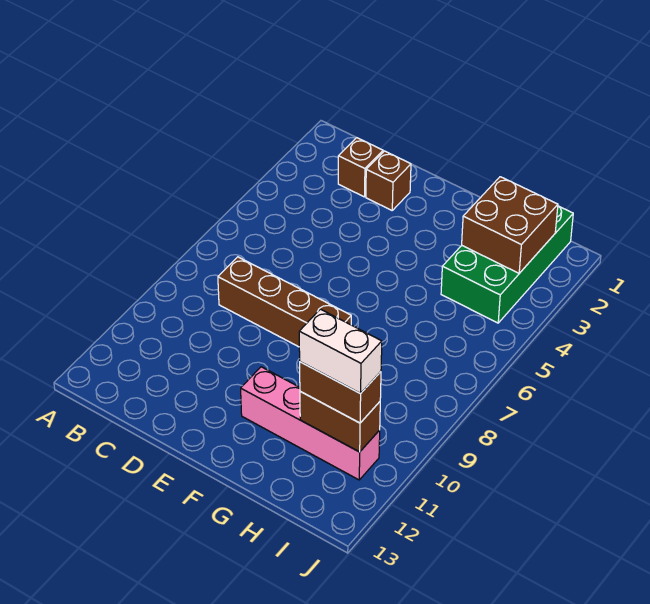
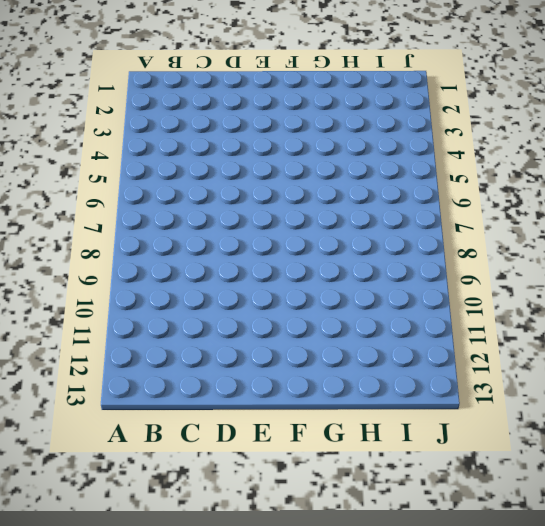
none -> brown 1x1 brick [338,138,383,197]
none -> brown 1x4 brick [218,257,351,347]

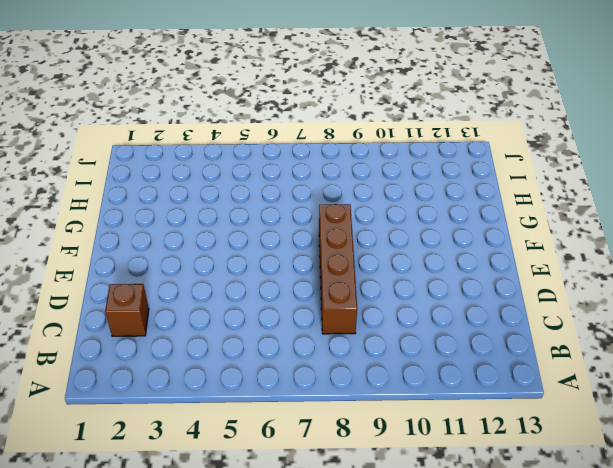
none -> brown 1x1 brick [366,151,411,210]
none -> pink 1x4 brick [241,367,380,480]

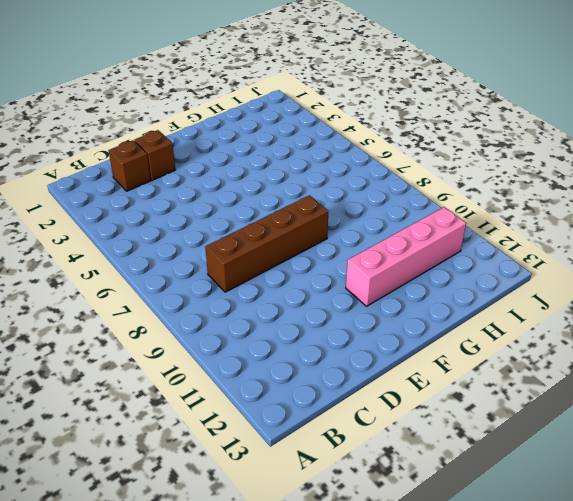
none -> green 2x4 brick [441,206,573,323]
none -> brown 2x2 brick [462,177,558,273]

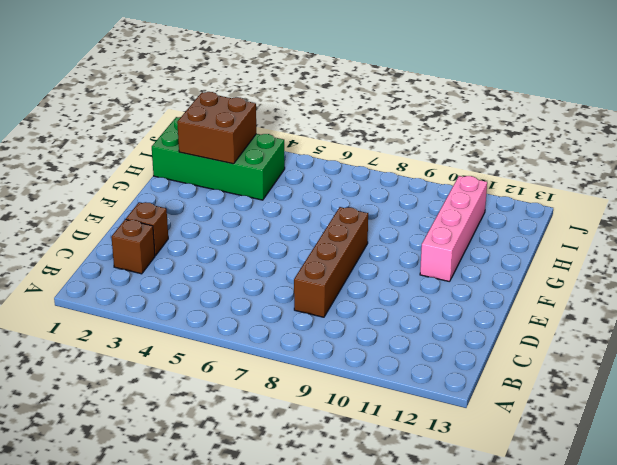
none -> brown 1x2 brick [300,391,380,452]
none -> brown 1x2 brick [300,362,381,423]

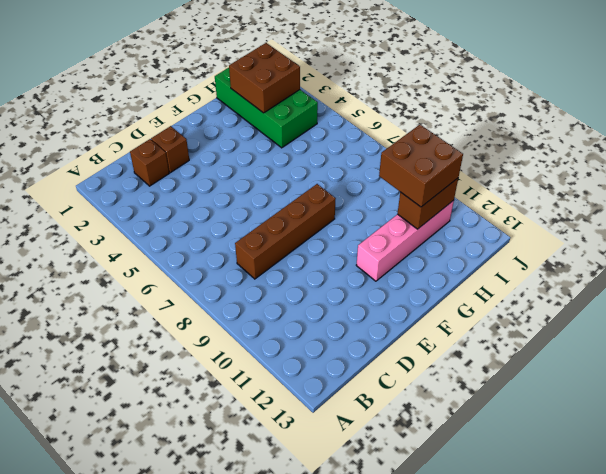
brown 2x2 brick [379,125,463,207] -> brown 1x2 brick [300,362,381,423]
none -> white 1x2 brick [299,309,382,394]

